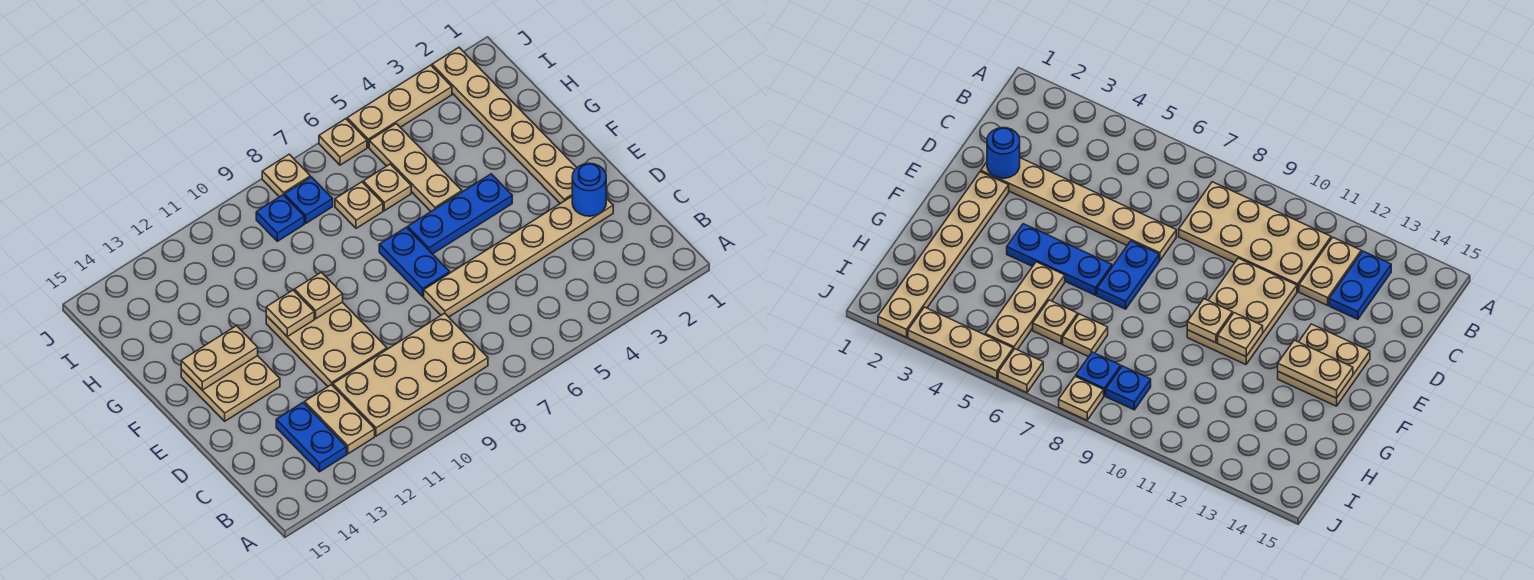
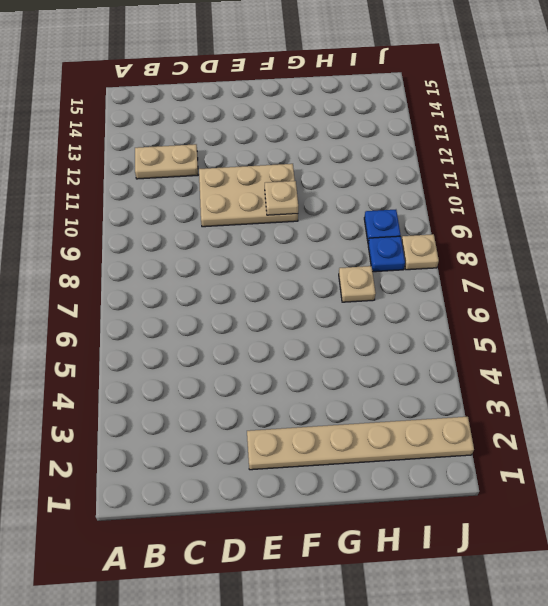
none -> tan 2x4 plate [333,313,488,436]
none -> blue 1x2 plate [276,403,347,472]
none -> tan 1x6 plate [424,197,613,317]

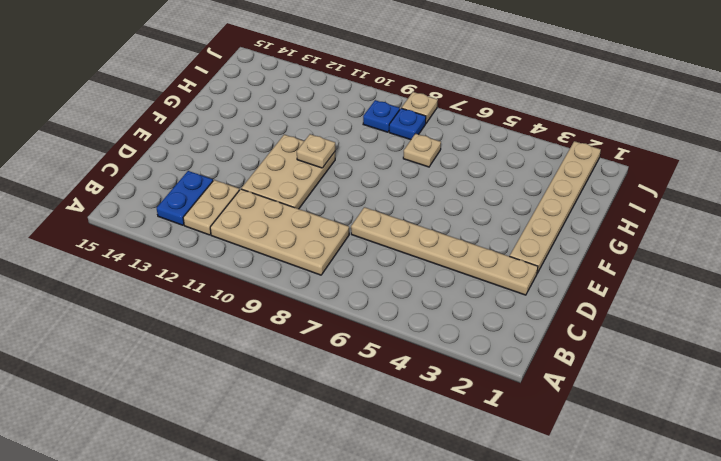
none -> blue 1x2 plate [379,227,450,296]
none -> tan 2x2 plate [181,356,280,421]
none -> blue 1x3 plate [408,174,512,254]

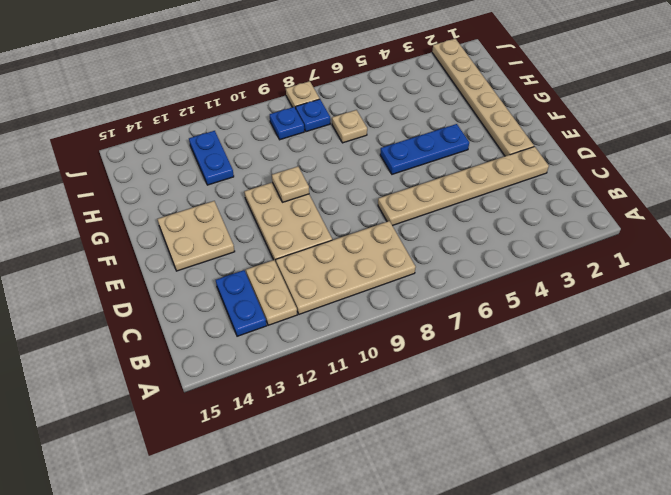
blue 1x2 plate [189,131,234,185] -> blue 1x2 plate moved to [379,227,450,296]
none -> tan 1x3 plate [369,124,462,211]
none -> tan 1x1 plate [363,164,411,211]
none -> tan 1x3 plate [347,65,452,147]

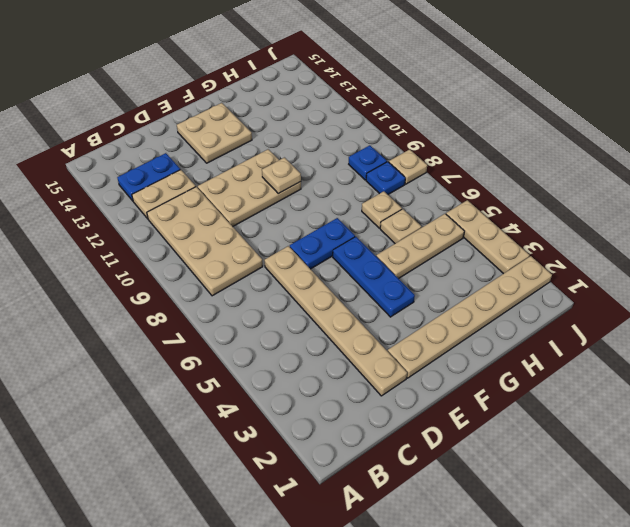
none -> tan 1x1 plate [319,119,367,165]
none -> blue 1x1 round brick [572,163,606,216]
none -> tan 1x1 plate [266,290,314,337]

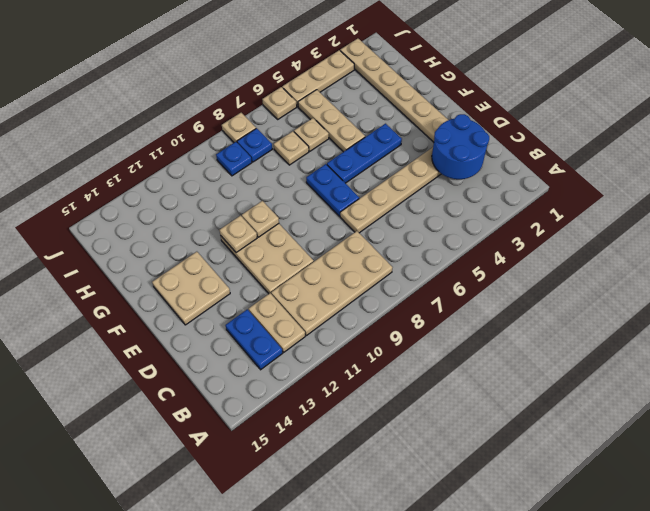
blue 2x2 round brick [432,114,489,179] -> blue 1x1 round brick [572,163,606,216]
none -> tan 1x2 plate [181,326,258,390]

